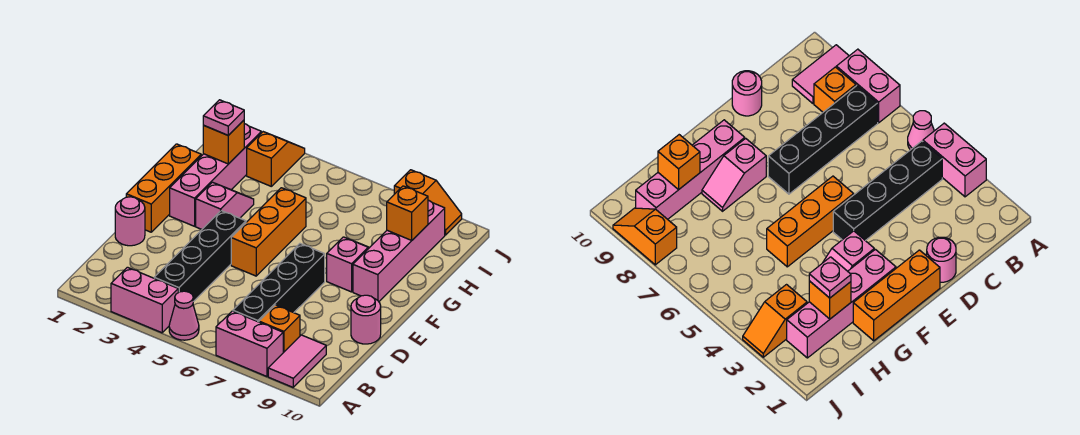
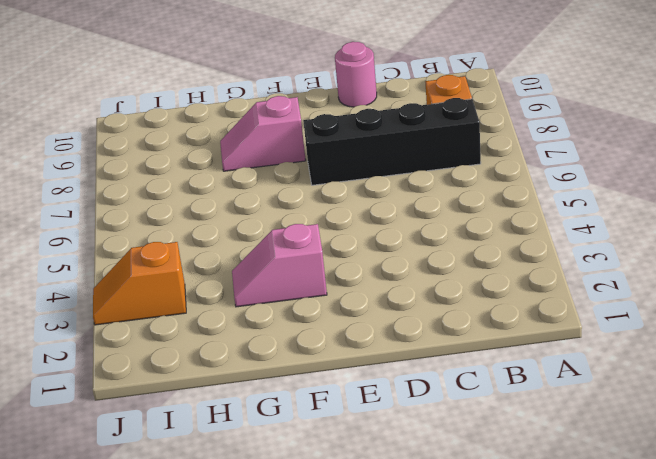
none -> pink 1x2 brick [111,267,178,333]
none -> pink 1x1 cone [169,291,199,340]
none -> pink 1x2 brick [216,311,283,376]

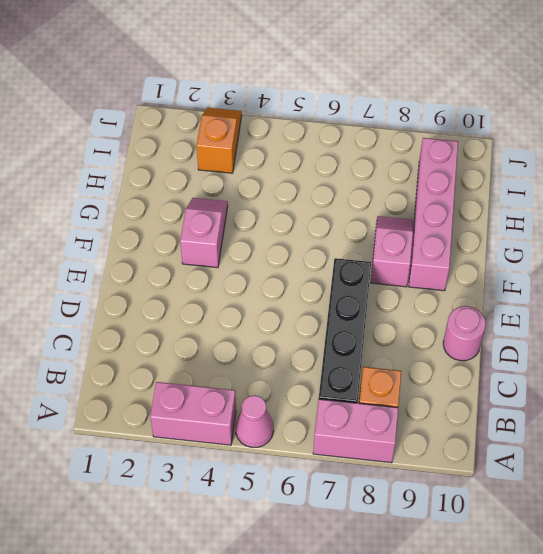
none -> pink 1x2 tile [268,335,326,387]
none -> black 1x4 brick [154,211,246,302]
none -> pink 1x1 round brick [115,197,145,246]

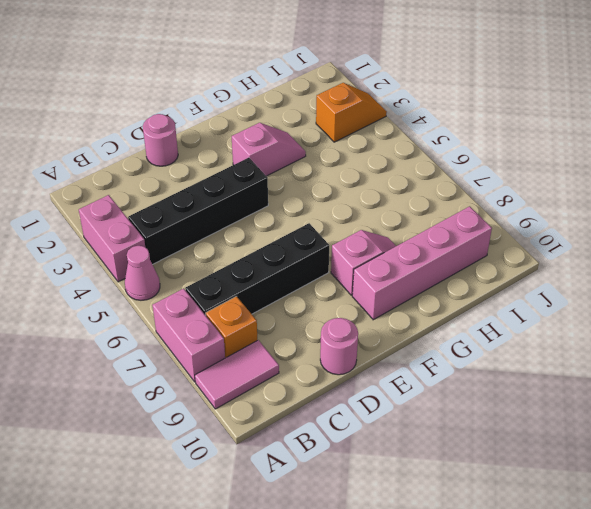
none -> orange 1x3 brick [126,144,201,232]
none -> orange 1x3 brick [231,188,306,276]
none -> pink 1x4 brick [170,124,261,226]

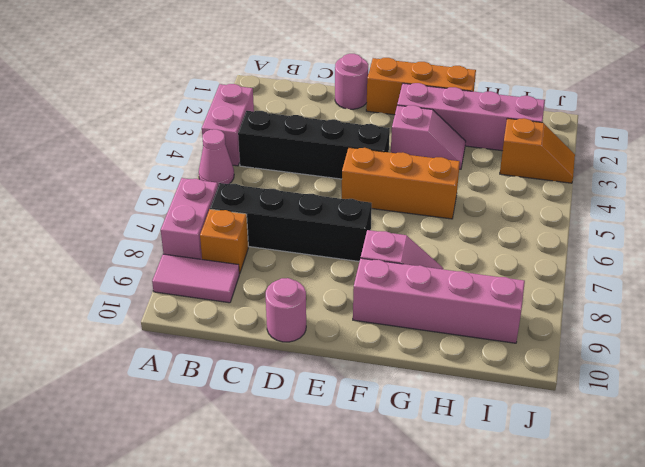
none -> orange 1x2 slope [394,170,462,235]
none -> orange 1x1 brick [203,120,244,164]
none -> orange 1x1 brick [387,186,428,241]

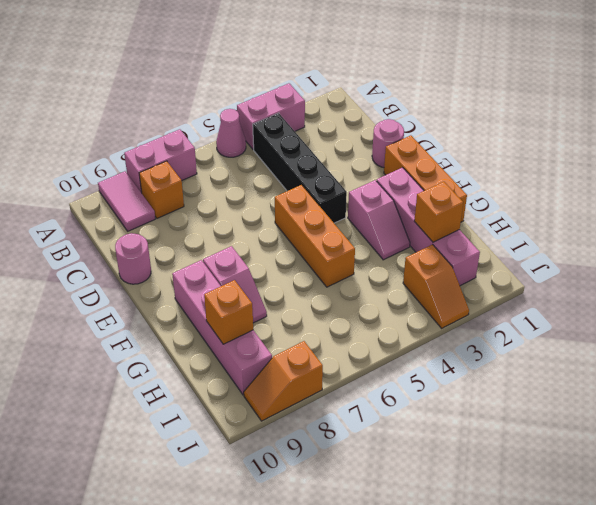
none -> black 1x4 brick [233,244,325,322]
none -> pink 1x1 plate [203,100,244,135]

